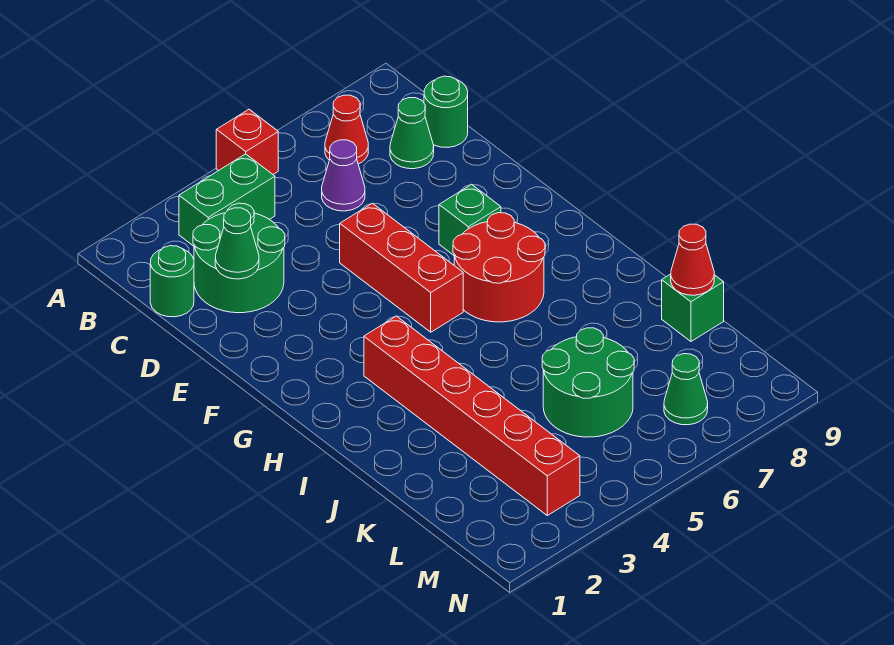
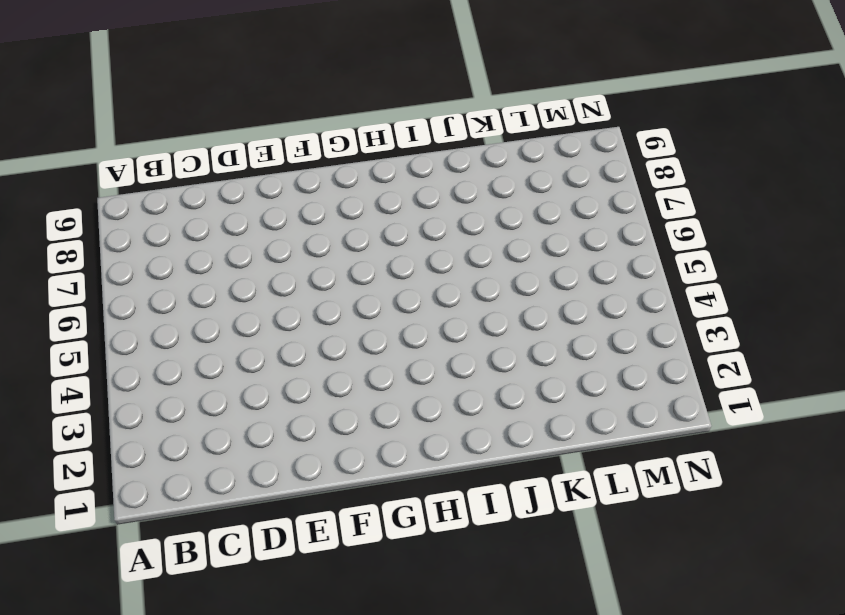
none -> red 1x1 brick [216,110,278,174]
none -> green 1x2 brick [179,154,275,246]
none -> red 1x1 cone [325,95,368,164]

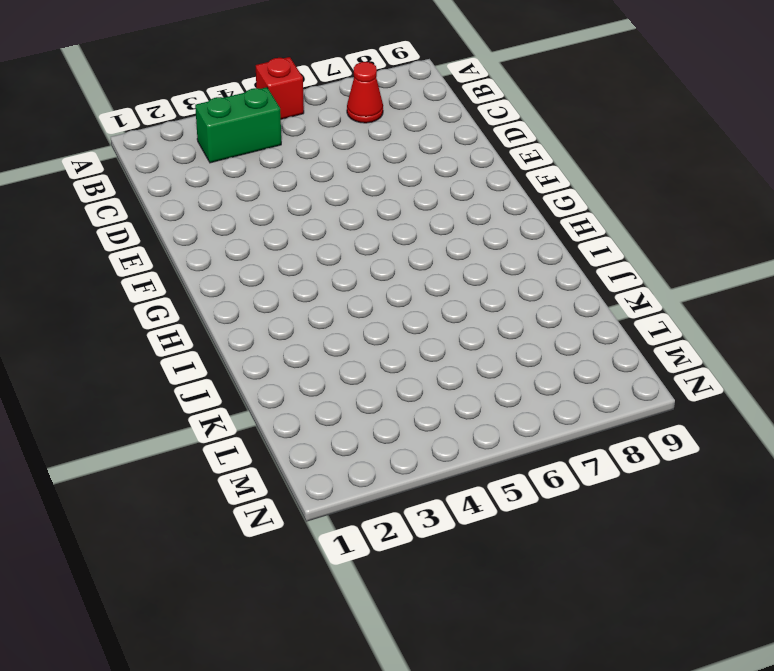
none -> green 1x1 round brick [150,246,194,317]
none -> green 2x2 round brick [193,203,285,313]
none -> purple 1x1 cone [322,140,365,211]

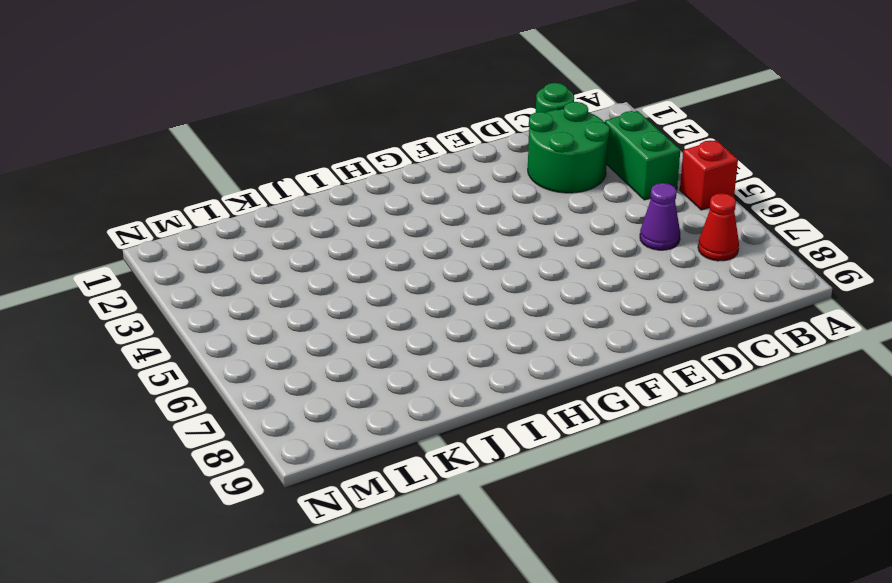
none -> green 1x1 cone [390,98,434,169]
none -> green 1x1 round brick [424,76,468,147]
none -> red 1x3 brick [340,203,463,332]

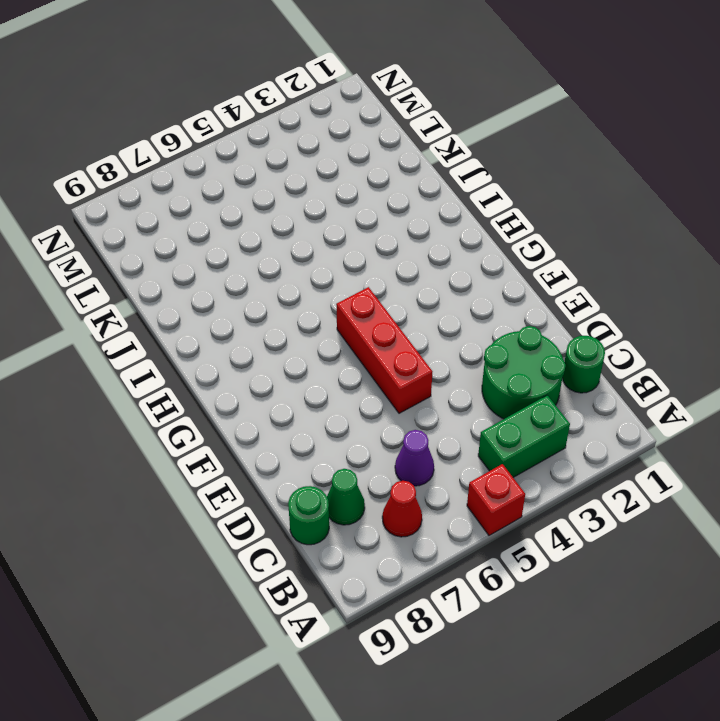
none -> green 1x1 brick [439,184,501,255]
none -> red 2x2 round brick [453,213,545,322]
none -> red 1x6 brick [364,316,580,515]

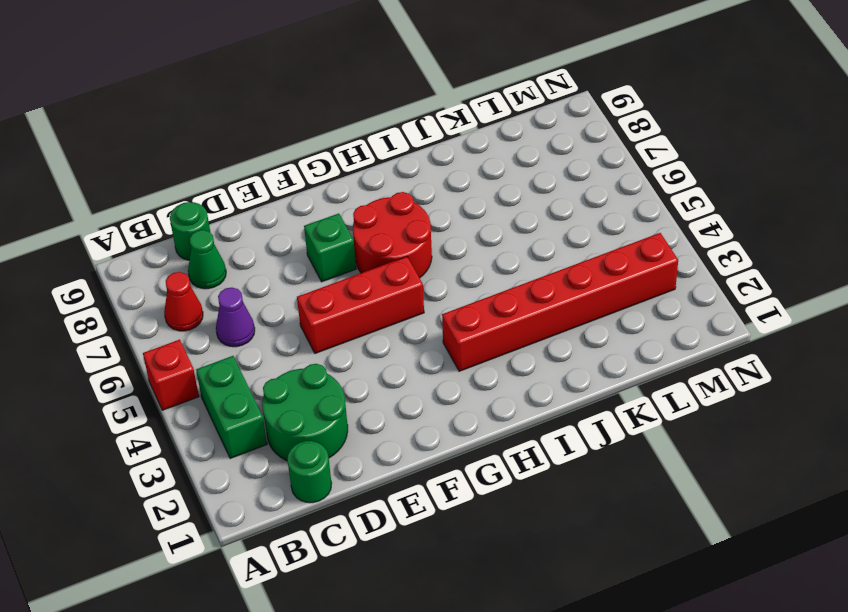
none -> green 2x2 round brick [542,328,634,437]
none -> green 1x1 brick [662,274,724,341]
none -> green 1x1 cone [664,354,708,425]

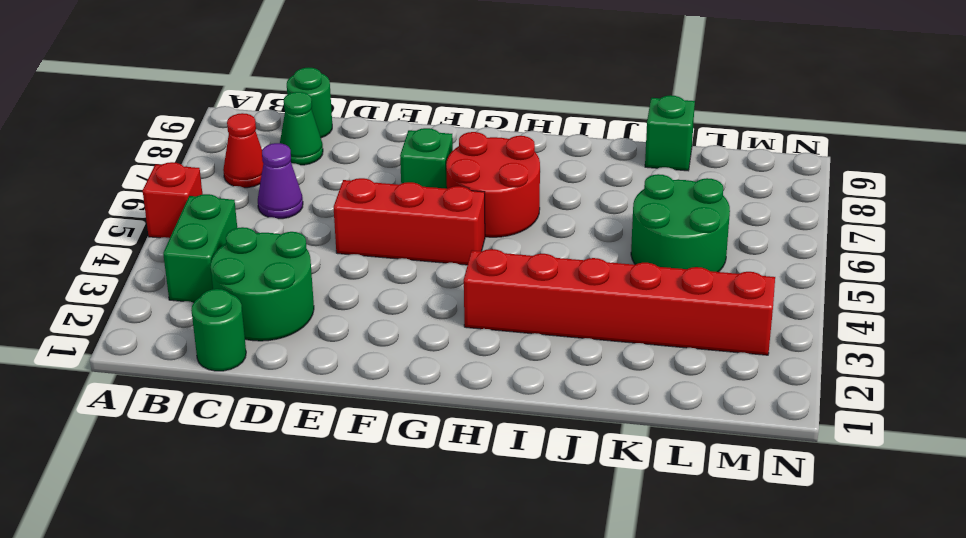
none -> green 1x1 cone [664,354,708,425]
none -> green 1x1 cone [215,208,259,279]
none -> red 1x1 cone [671,224,714,295]

